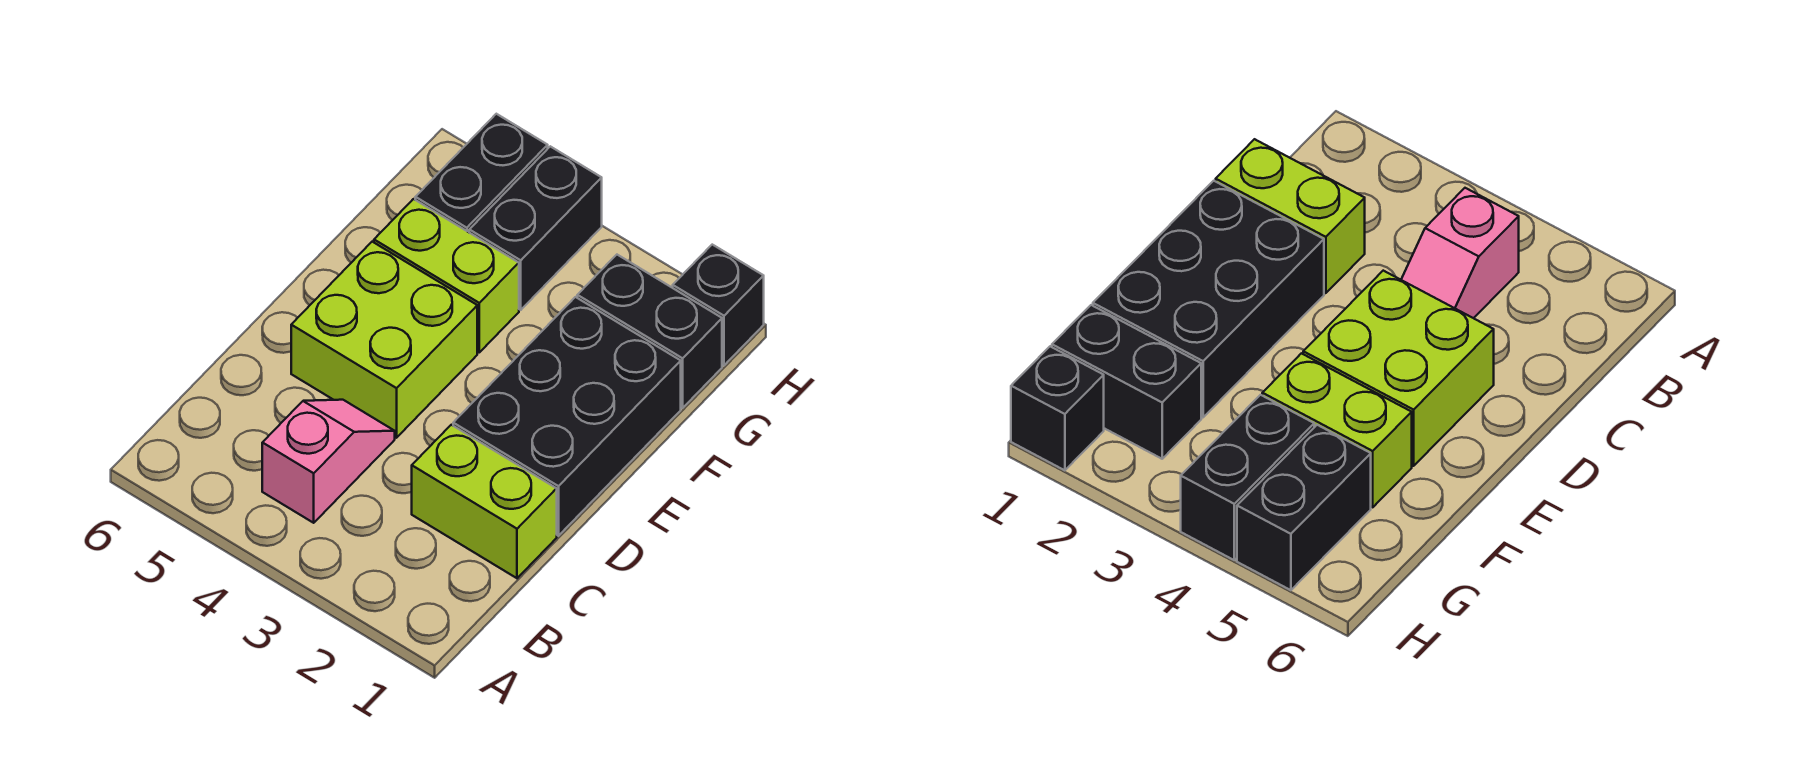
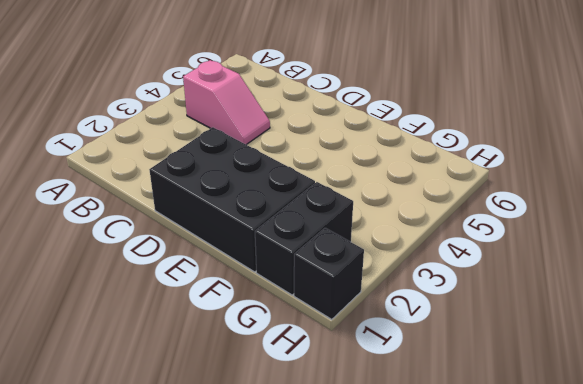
none -> lime 1x2 brick [412,425,557,578]
none -> lime 2x2 brick [291,242,477,438]

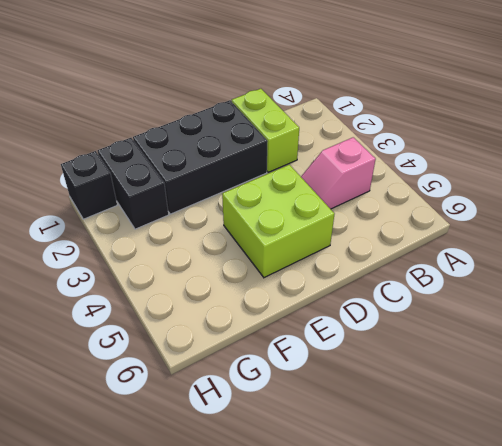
none -> lime 1x2 brick [374,199,519,352]
none -> black 1x2 brick [469,146,602,310]

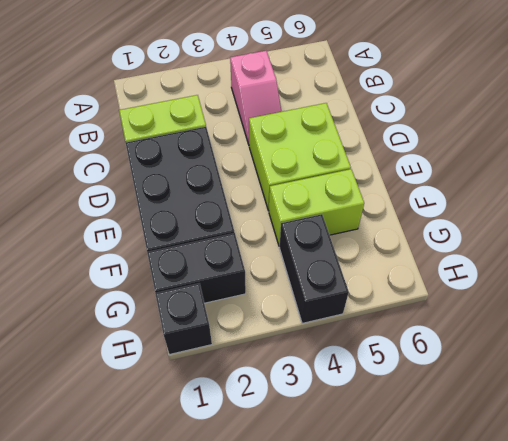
none -> black 1x2 brick [415,114,548,232]

